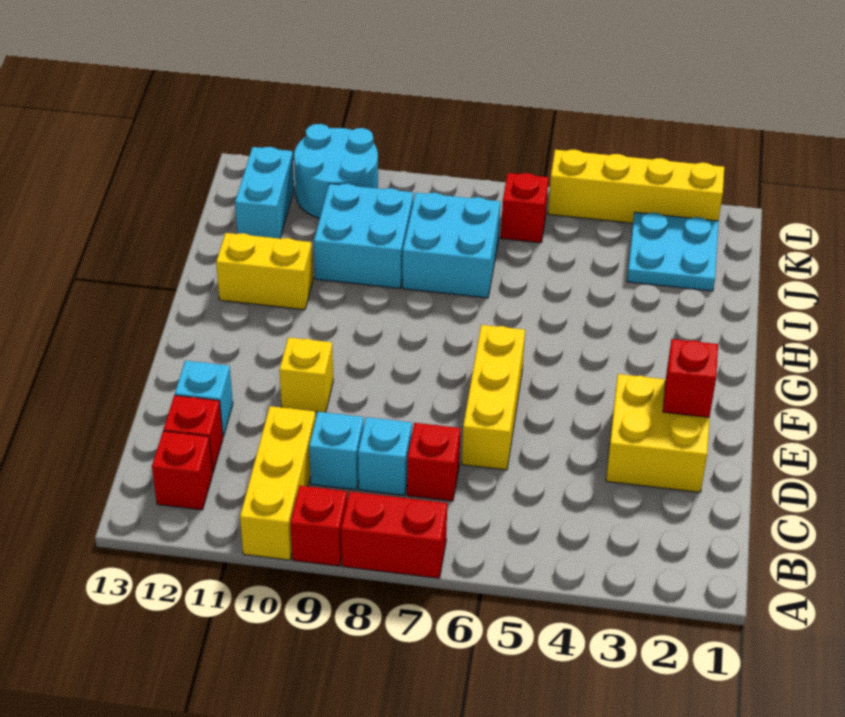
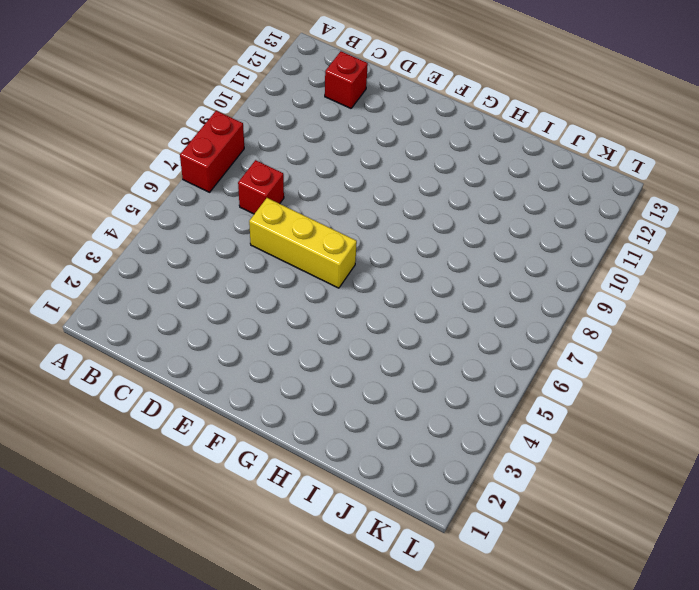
none -> red 1x1 brick [290,486,347,566]
none -> yellow 1x3 brick [240,406,316,560]
none -> red 1x1 brick [152,431,213,510]

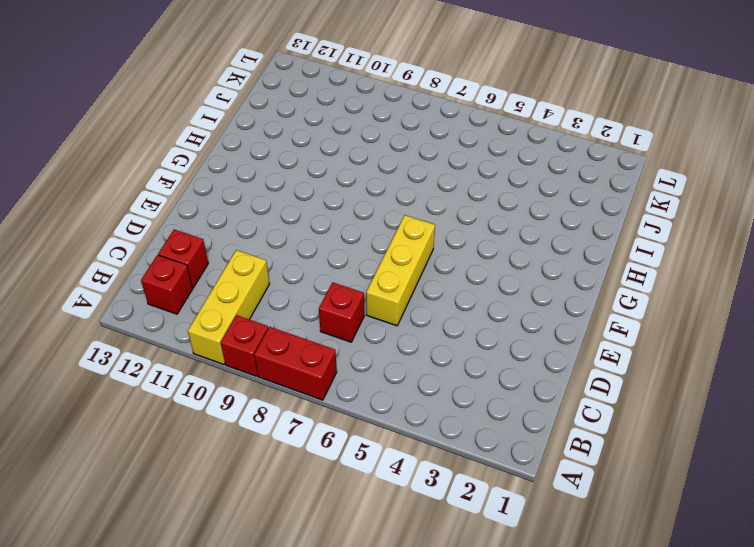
none -> cyan 1x1 brick [358,417,412,495]
none -> cyan 1x1 brick [309,412,364,490]
none -> yellow 2x2 brick [606,374,709,492]

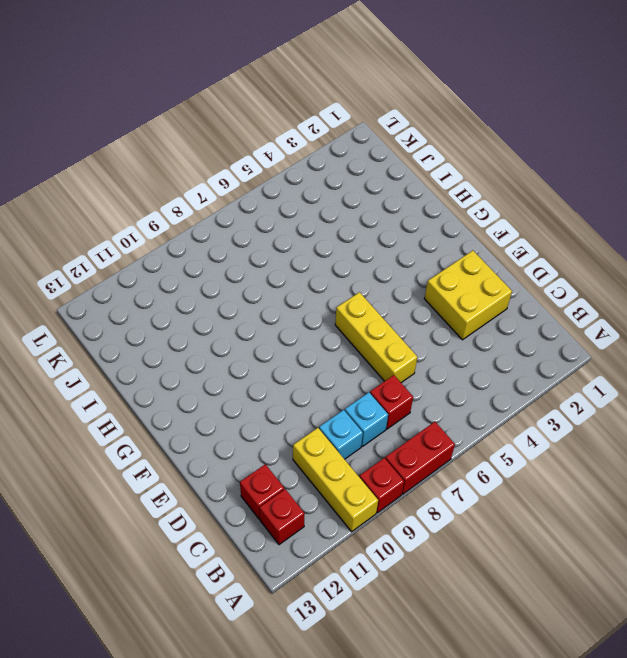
none -> cyan 1x1 brick [175,361,233,437]
none -> yellow 1x1 brick [279,337,333,413]
none -> yellow 1x2 brick [216,233,313,310]

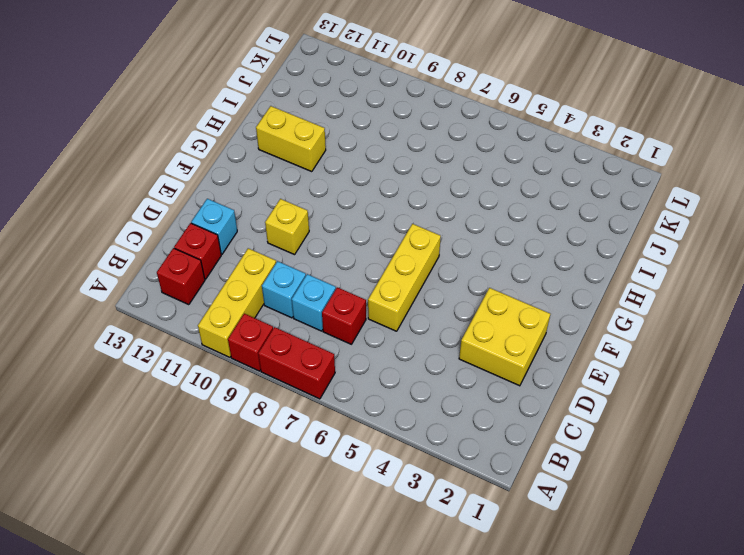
none -> cyan 2x2 brick [403,193,500,298]
none -> cyan 2x2 brick [314,184,413,288]
none -> cyan 2x2 plate [627,212,719,291]

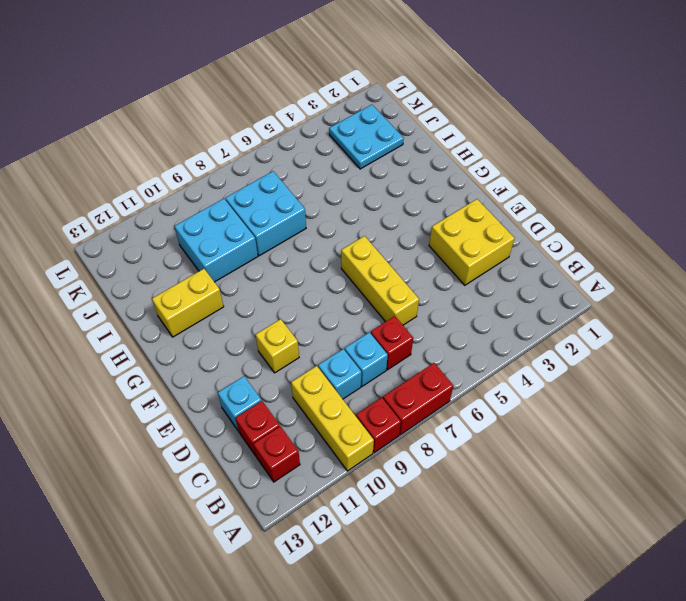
none -> cyan 1x2 brick [235,147,294,239]
none -> red 1x1 brick [501,173,549,243]
none -> cyan 2x2 round brick [294,124,378,218]

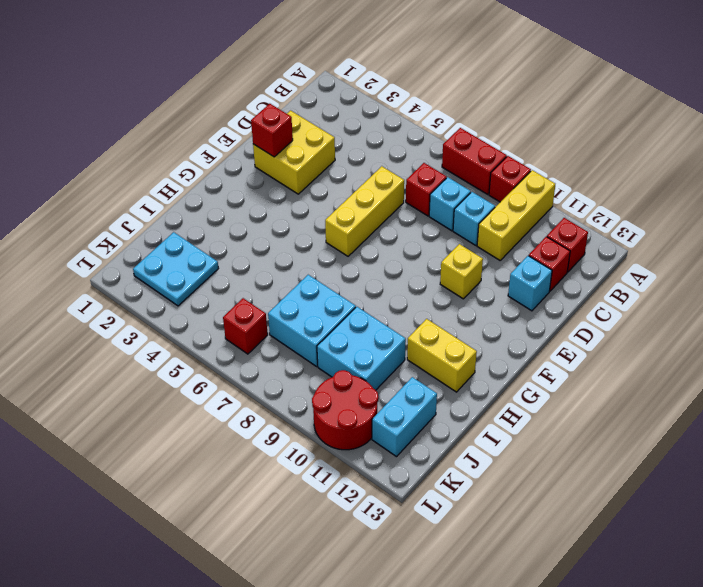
red 2x2 round brick [312,370,378,450] -> cyan 2x2 round brick [294,124,378,218]
none -> yellow 1x4 brick [548,150,724,223]

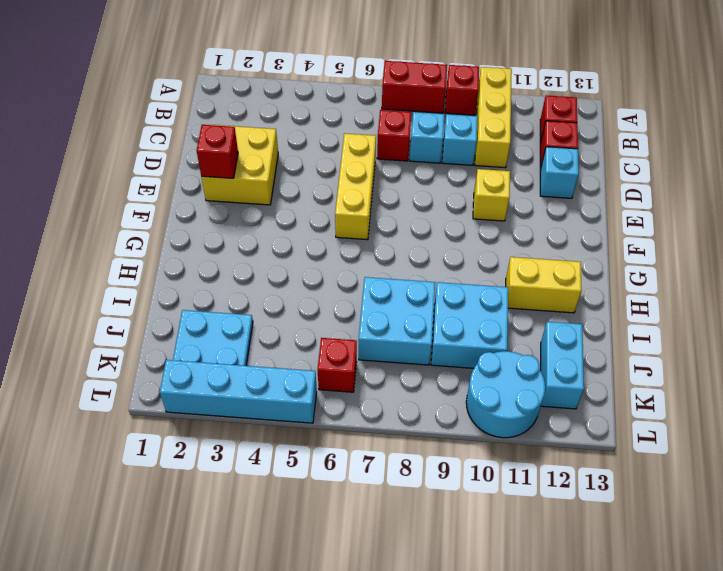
cyan 1x4 brick [160,360,317,423] -> yellow 1x4 brick [548,150,724,223]

